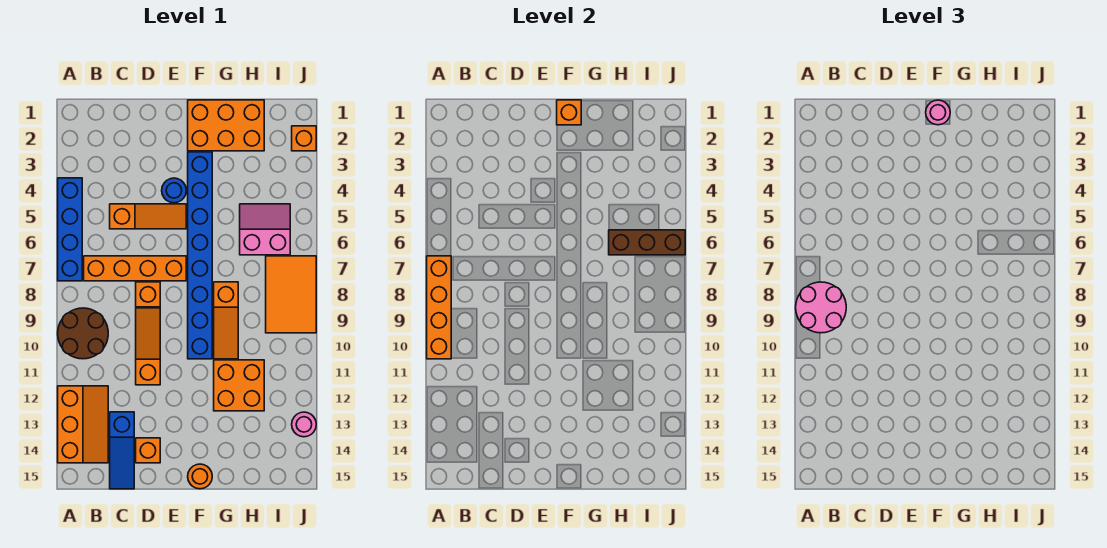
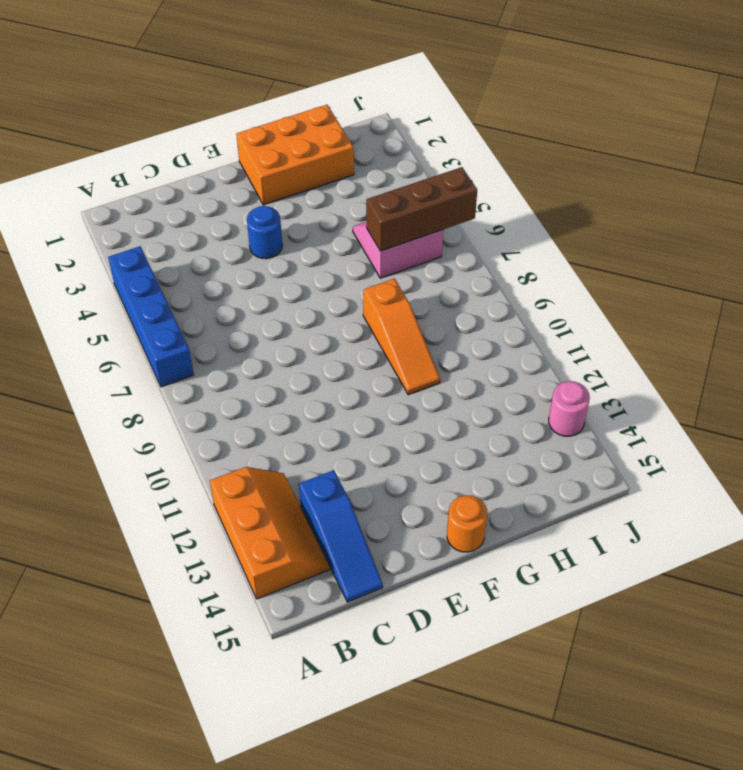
none -> brown 2x2 round brick [58,308,108,359]
none -> orange 1x4 brick [84,256,186,281]
none -> orange 1x3 slope [110,204,186,229]

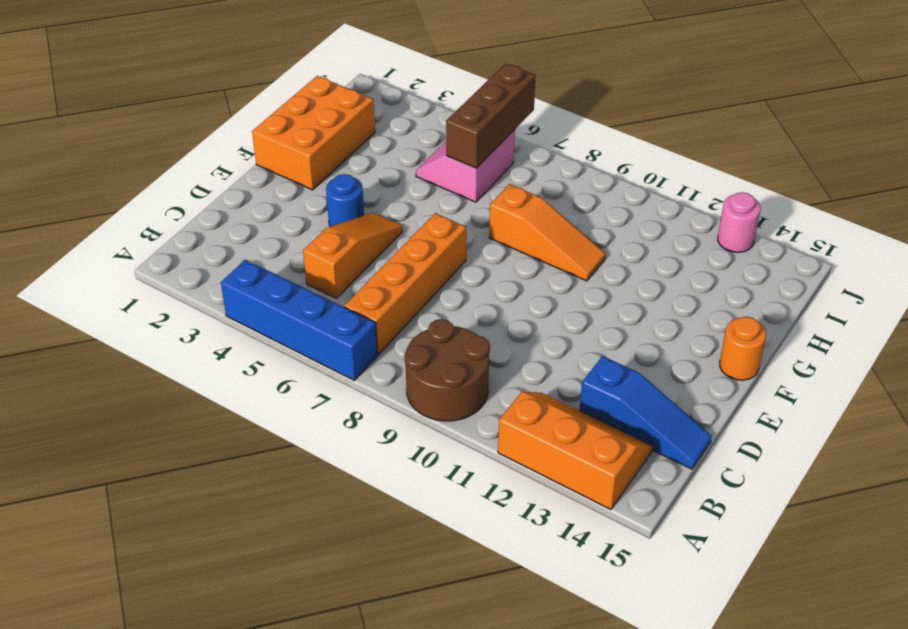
none -> orange 1x1 brick [136,282,160,307]
none -> orange 1x3 slope [136,308,160,385]
none -> orange 1x1 brick [136,438,160,463]

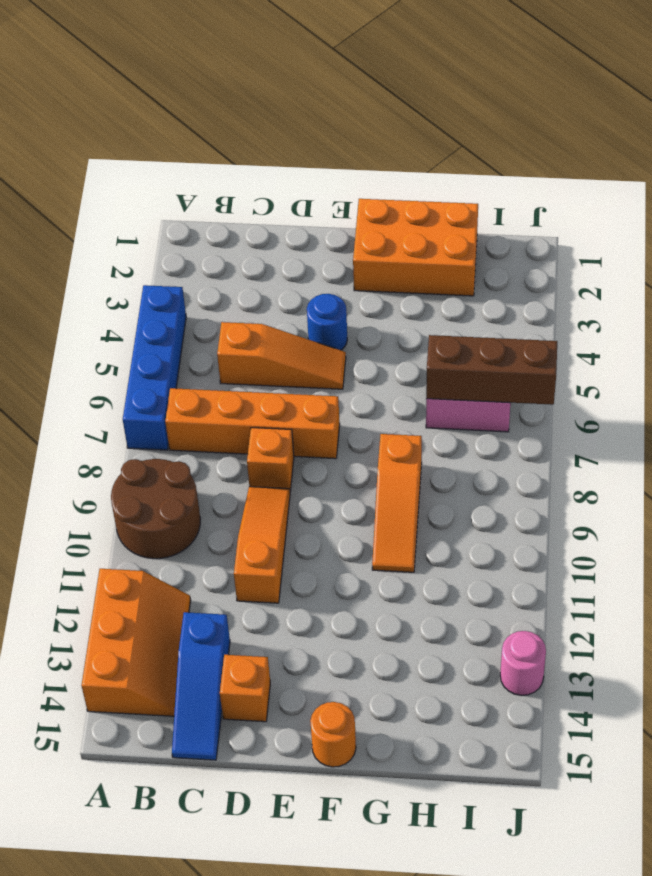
none -> blue 1x8 brick [188,152,212,359]
none -> orange 2x2 brick [214,360,264,411]
none -> orange 2x3 tile [266,256,316,333]

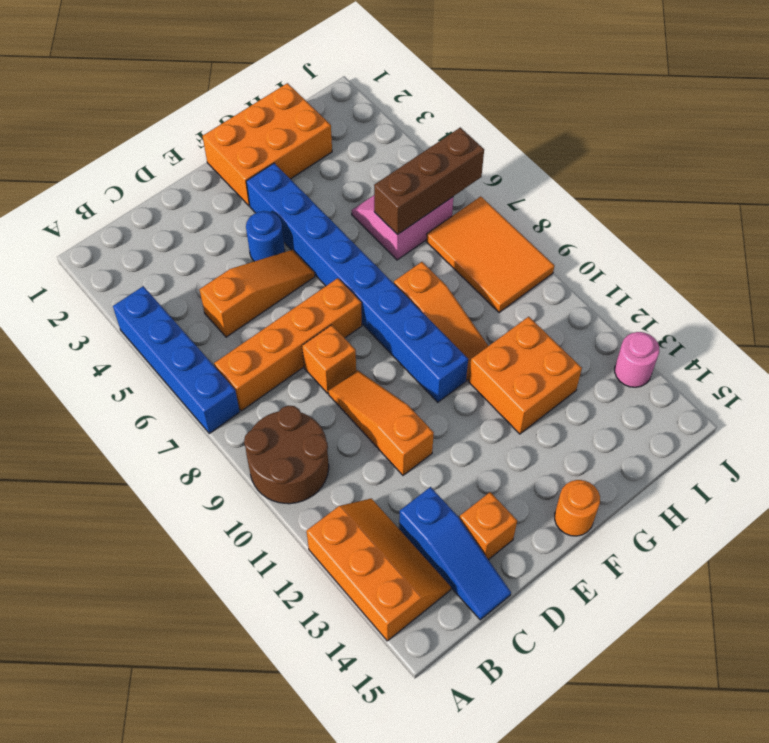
none -> orange 1x1 brick [292,126,316,151]
none -> orange 1x4 brick [427,256,451,359]
none -> orange 1x1 brick [557,100,581,125]

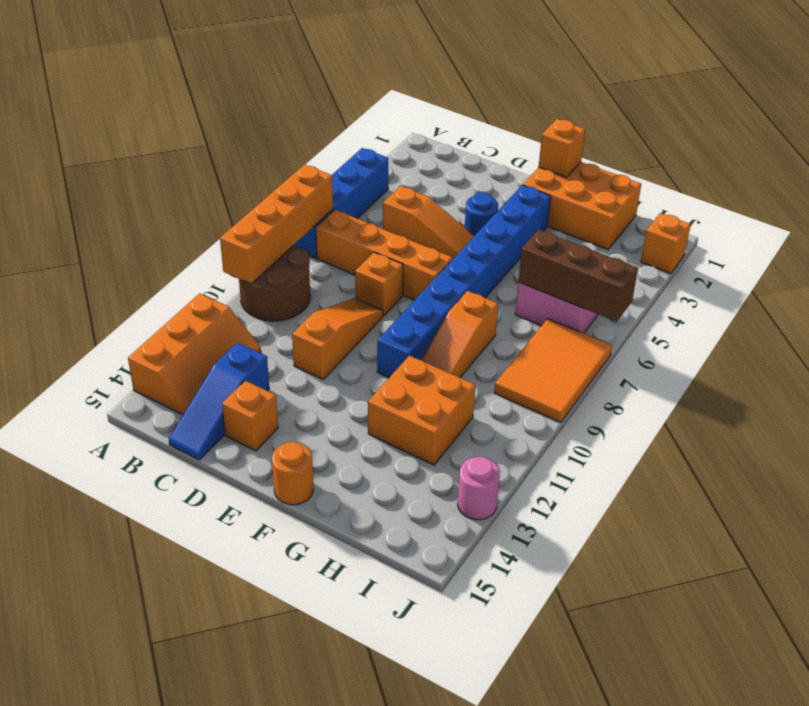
none -> pink 2x2 round brick [796,282,846,333]
none -> pink 1x1 round brick [926,100,950,125]

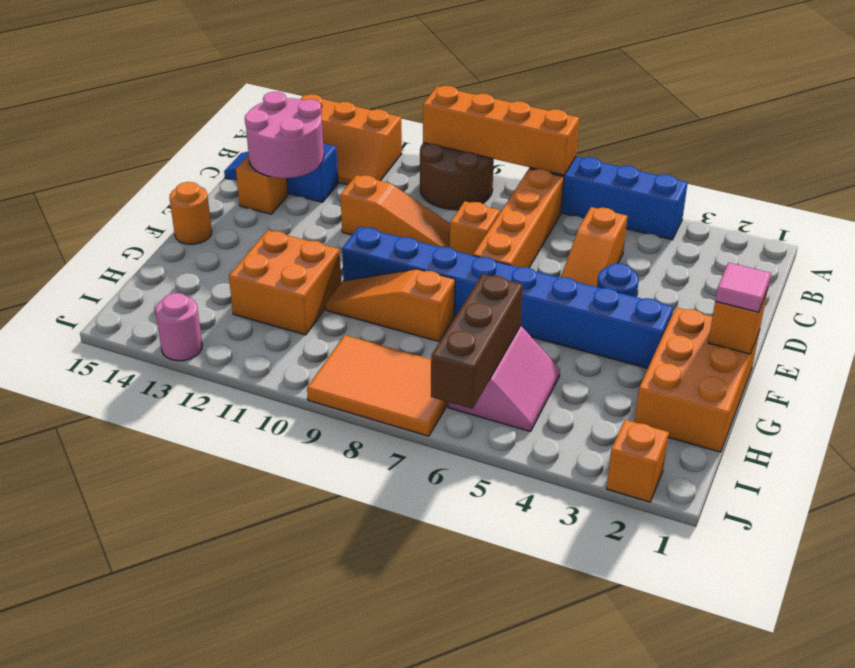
pink 2x2 round brick [245,92,324,178] -> pink 2x2 round brick moved to [796,282,846,333]
pink 1x1 tile [715,263,771,312] -> pink 1x1 round brick [926,100,950,125]

